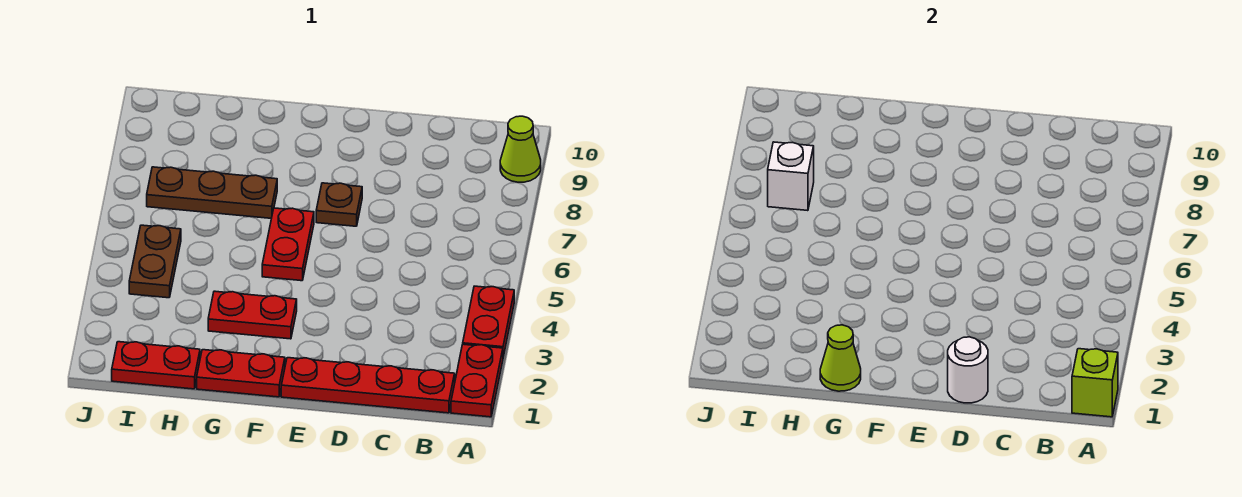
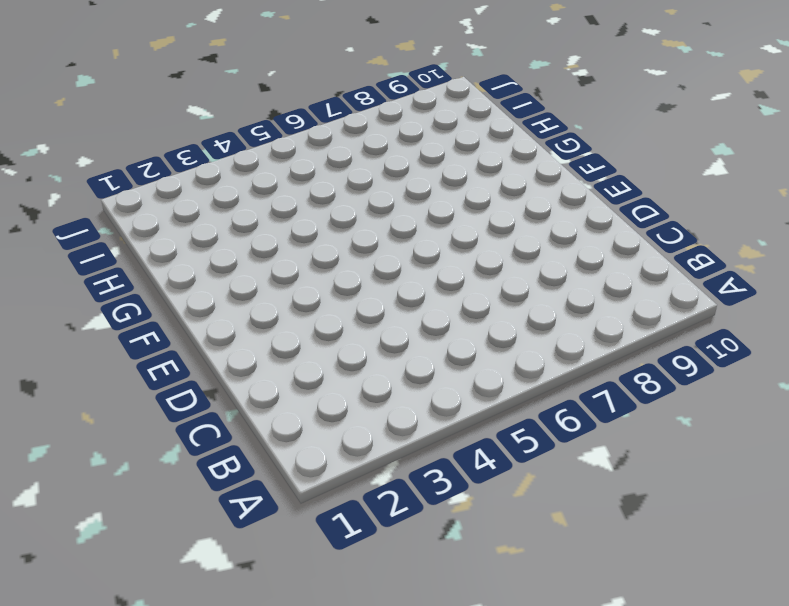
none -> red 1x2 plate [451,344,503,417]
none -> red 1x2 plate [463,286,514,357]
none -> lime 1x1 cone [500,116,541,182]

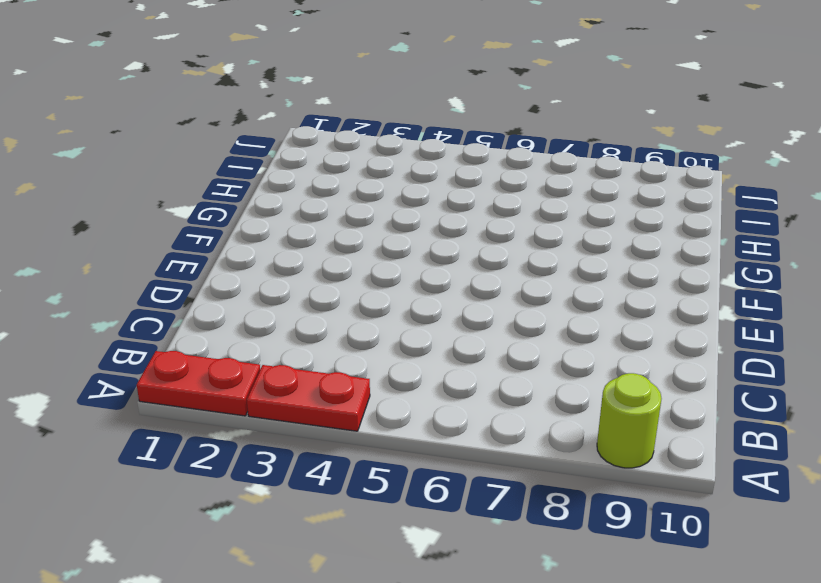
lime 1x1 round brick [597,373,662,468] -> lime 1x1 cone [500,116,541,182]
none -> red 1x4 plate [281,358,455,413]
none -> brown 1x1 plate [316,183,362,226]
none -> red 1x2 plate [197,350,285,397]

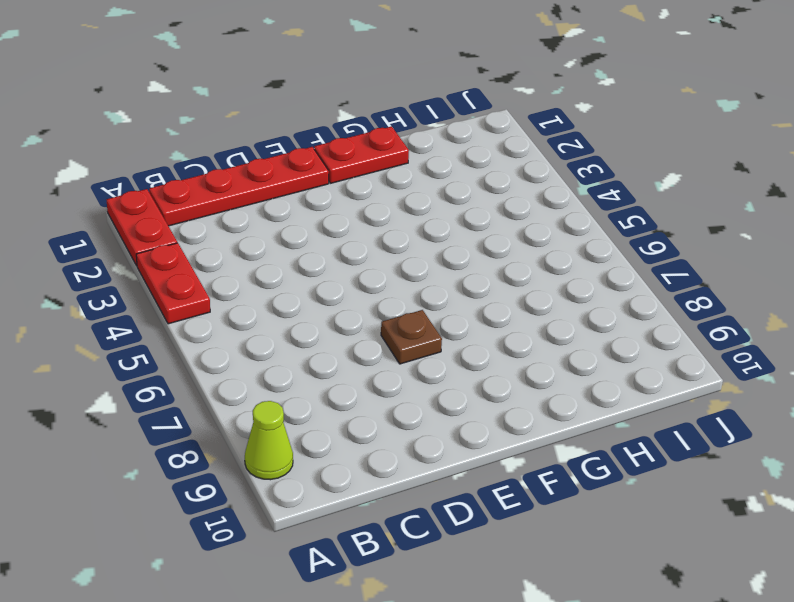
none -> red 1x2 plate [208,291,297,339]
none -> red 1x2 plate [262,208,314,281]
none -> brown 1x3 plate [147,167,277,218]

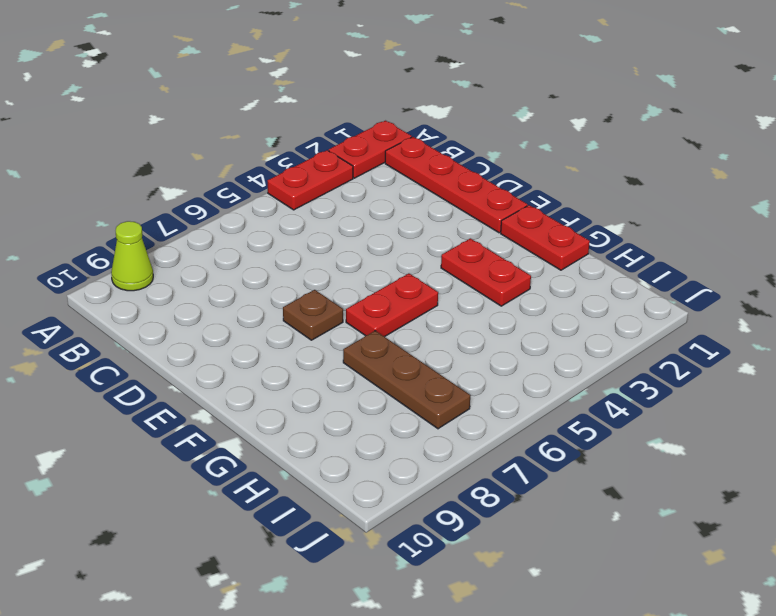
none -> red 1x2 plate [112,342,200,389]
none -> brown 1x2 plate [129,225,181,298]
none -> lime 1x1 brick [1072,349,1118,417]

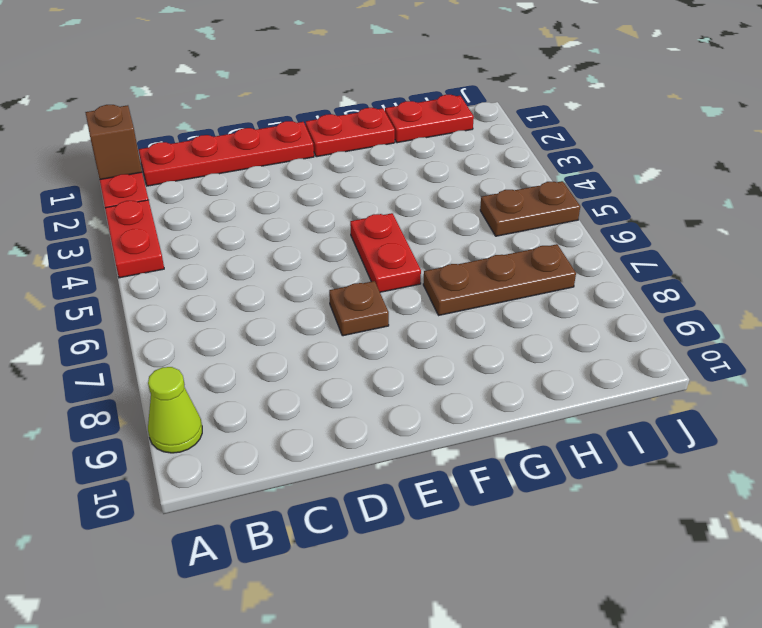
brown 1x1 brick [85,105,142,180] -> lime 1x1 brick [1072,349,1118,417]
brown 1x2 plate [480,181,580,236] -> brown 1x2 plate turned to [129,225,181,298]
none -> red 1x2 plate [208,291,297,339]
none -> white 1x1 round brick [948,337,988,403]
none -> lime 1x1 cone [820,325,861,391]

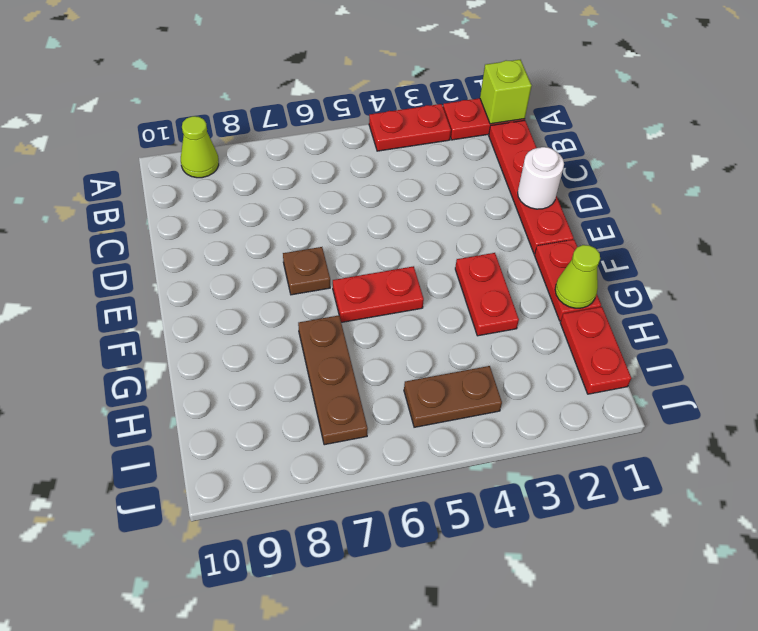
none -> white 1x1 brick [768,142,814,211]

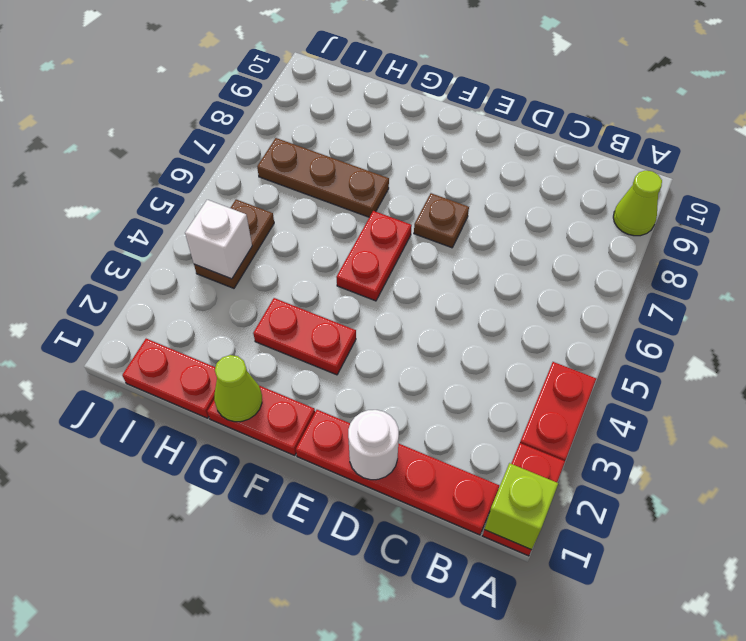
white 1x1 brick [185,200,252,279] -> white 1x1 brick moved to [768,142,814,211]

